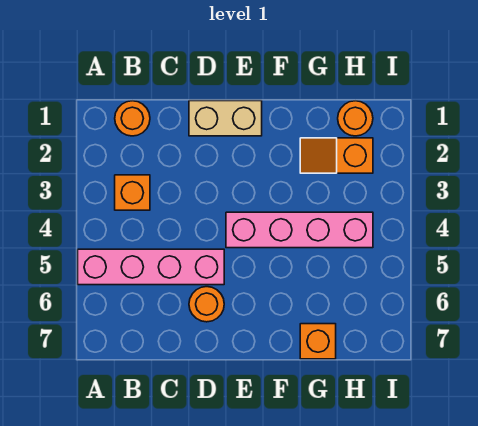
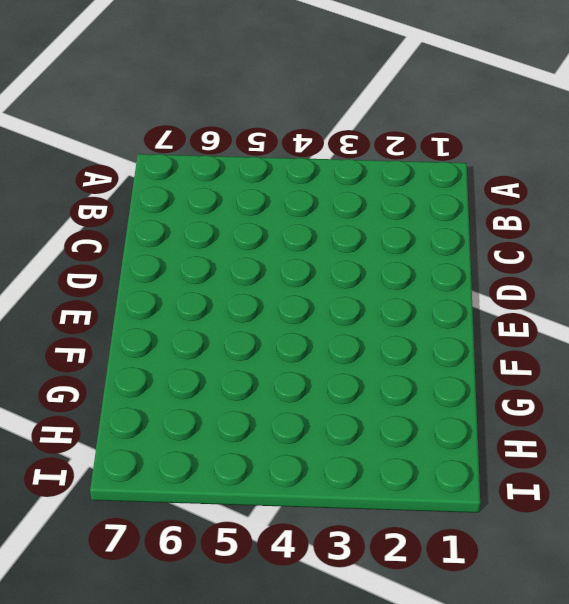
none -> pink 1x4 brick [78,249,224,285]
none -> orange 1x1 round brick [115,101,150,136]

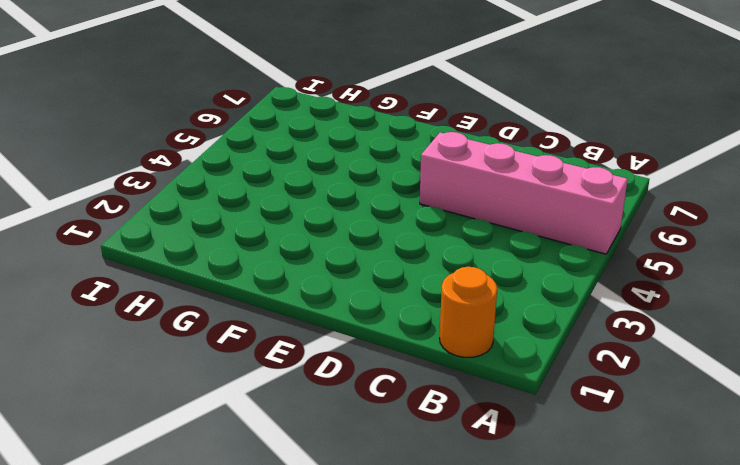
none -> orange 1x1 brick [115,175,150,210]
none -> tan 1x2 brick [189,101,262,136]

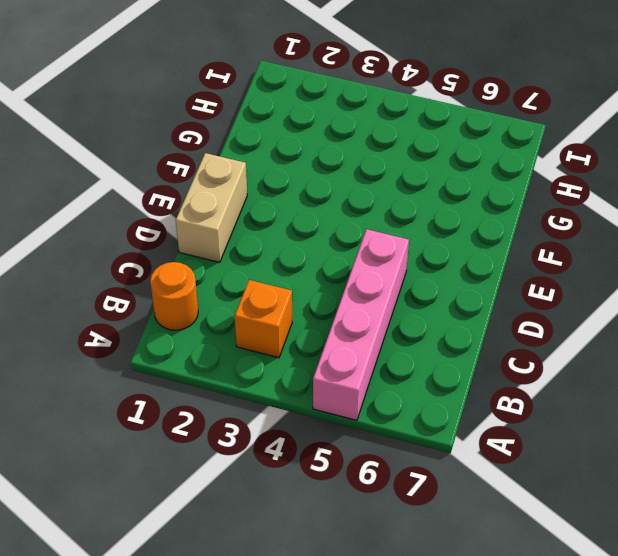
none -> orange 1x1 round brick [189,287,224,322]
none -> pink 1x4 brick [226,212,373,248]

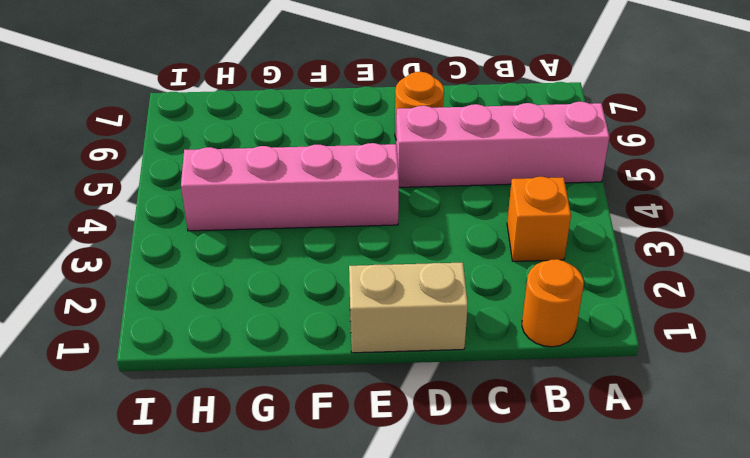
none -> orange 1x2 slope [300,138,373,173]
none -> orange 1x1 brick [300,324,336,359]

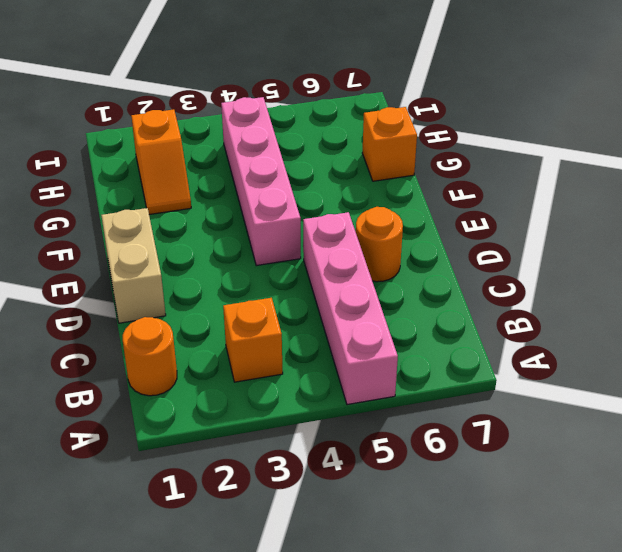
none -> orange 1x1 round brick [338,101,373,136]

